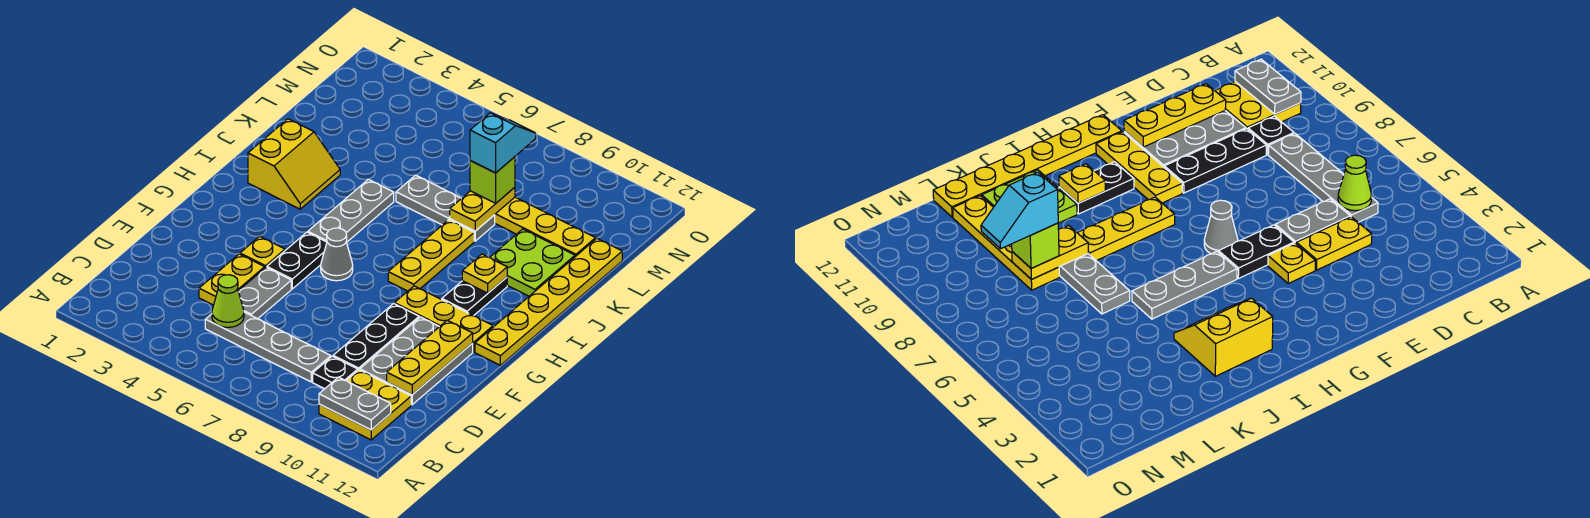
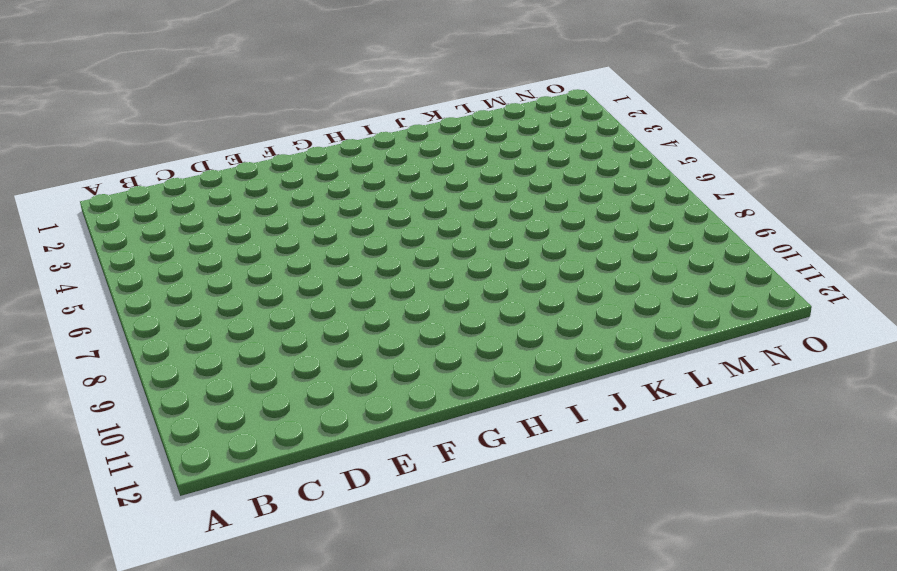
none -> yellow 2x2 plate [319,370,411,440]
none -> grey 1x4 plate [205,312,331,382]
none -> black 1x1 plate [313,356,358,389]

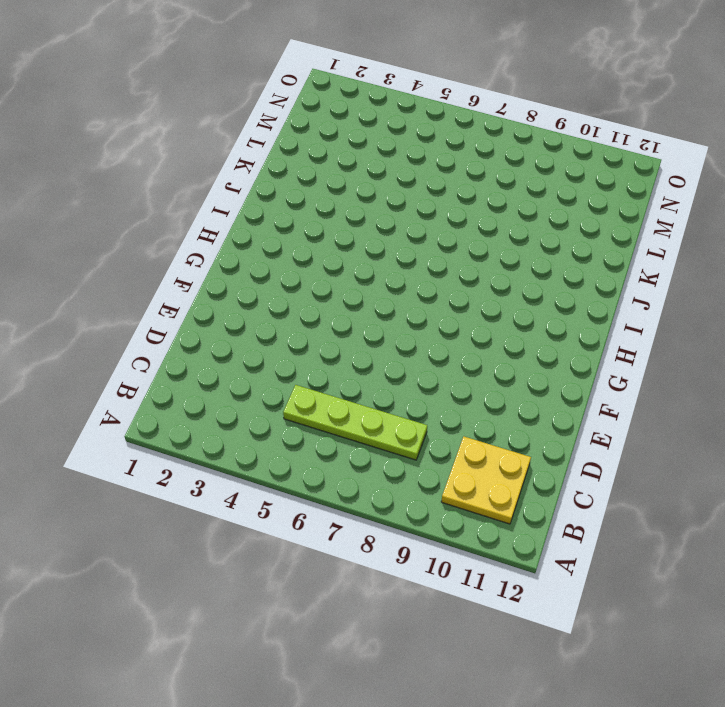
lime 1x4 plate [283,385,427,460] -> grey 1x4 plate [205,312,331,382]
none -> black 1x1 plate [313,356,358,389]
none -> yellow 1x2 plate [199,254,265,305]
none -> grey 1x2 plate [238,268,291,319]

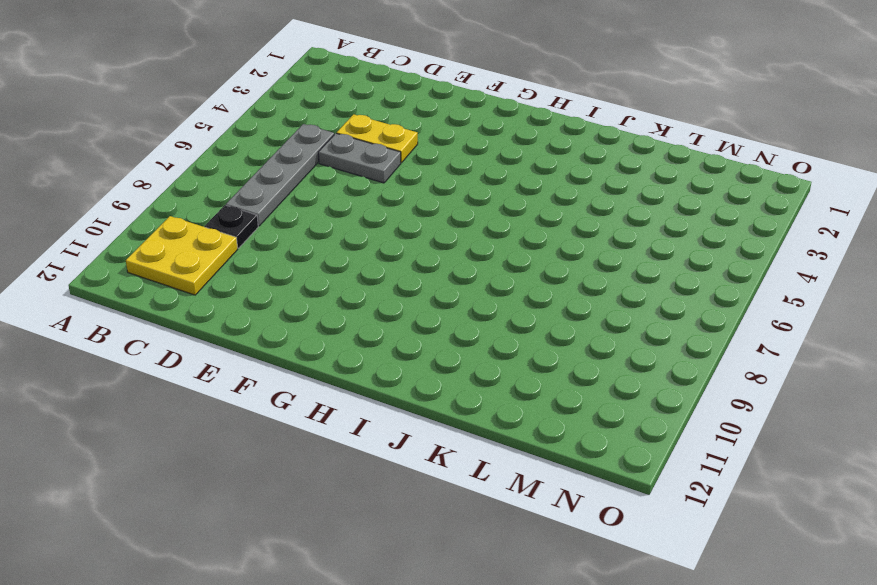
none -> black 1x3 plate [333,304,419,370]
none -> grey 2x3 plate [360,317,473,405]
none -> yellow 1x1 plate [240,236,285,268]

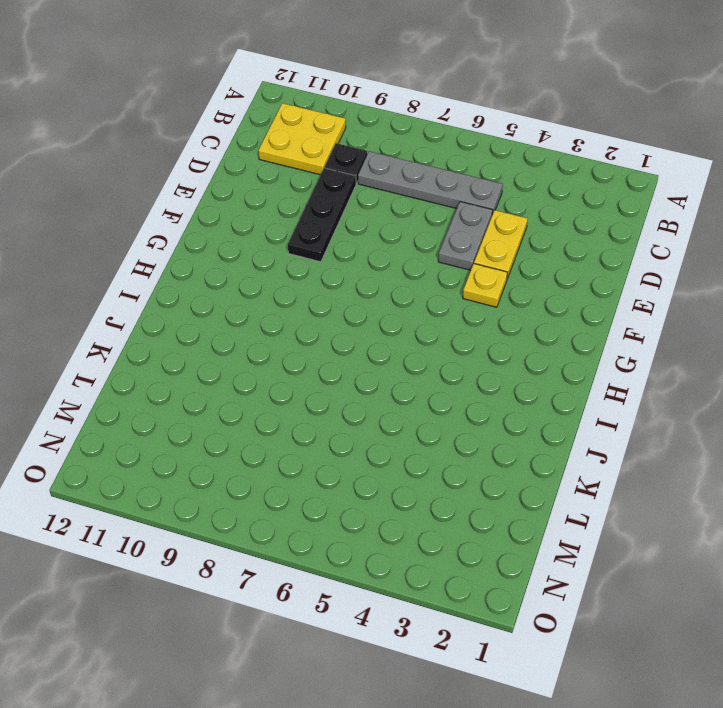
none -> grey 2x3 plate [360,317,473,405]
none -> black 1x2 plate [267,232,327,289]
none -> grey 1x1 cone [321,228,353,281]

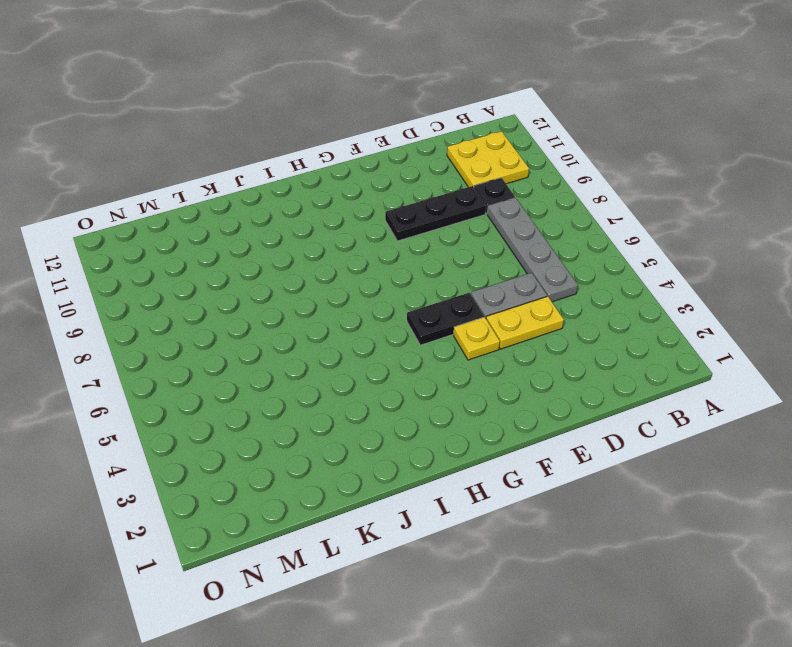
none -> grey 2x3 plate [360,317,473,405]
none -> grey 1x1 cone [321,228,353,281]
none -> yellow 1x3 plate [395,286,493,352]

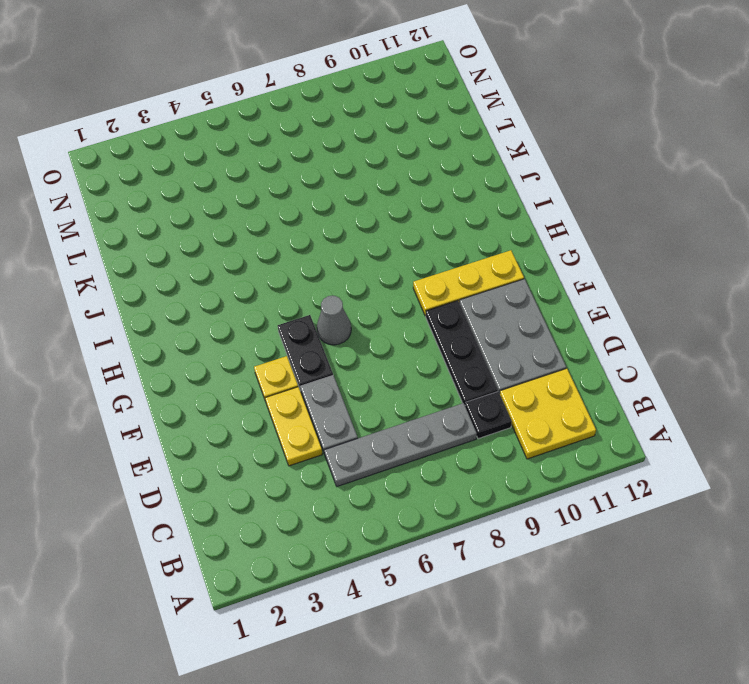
none -> yellow 1x6 plate [475,239,622,365]
none -> grey 1x3 plate [308,179,394,242]
none -> yellow 1x3 plate [388,220,474,291]

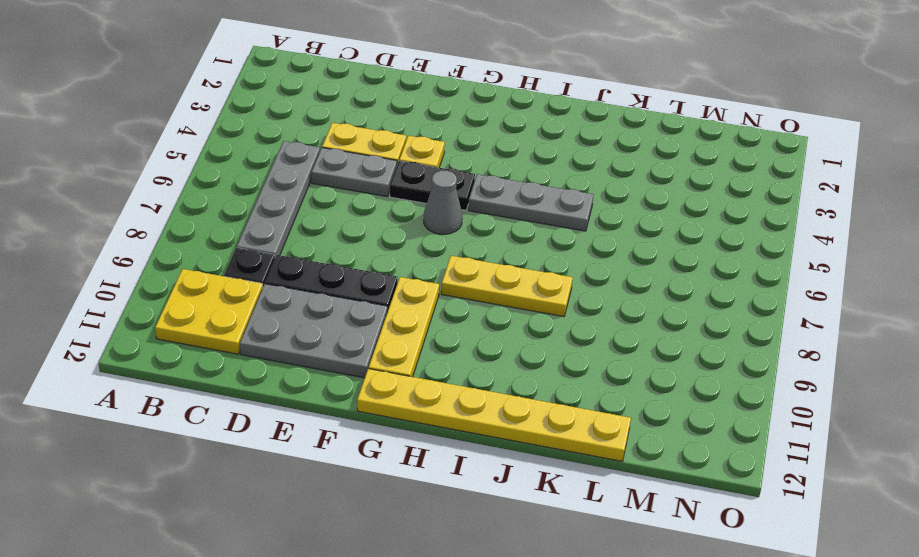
none -> black 1x2 plate [442,277,507,316]
none -> yellow 2x2 slope [248,119,340,209]
none -> lime 2x2 plate [490,229,575,296]

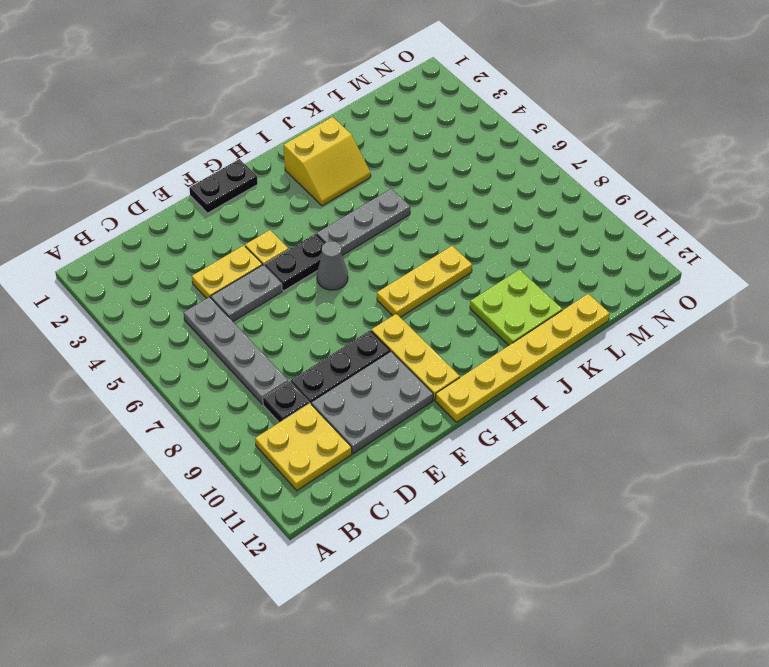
black 1x2 plate [189,159,258,213] -> black 1x2 plate moved to [442,277,507,316]
none -> grey 1x3 plate [396,175,495,241]
none -> yellow 1x4 plate [495,197,596,257]
none -> grey 1x2 plate [319,377,391,430]

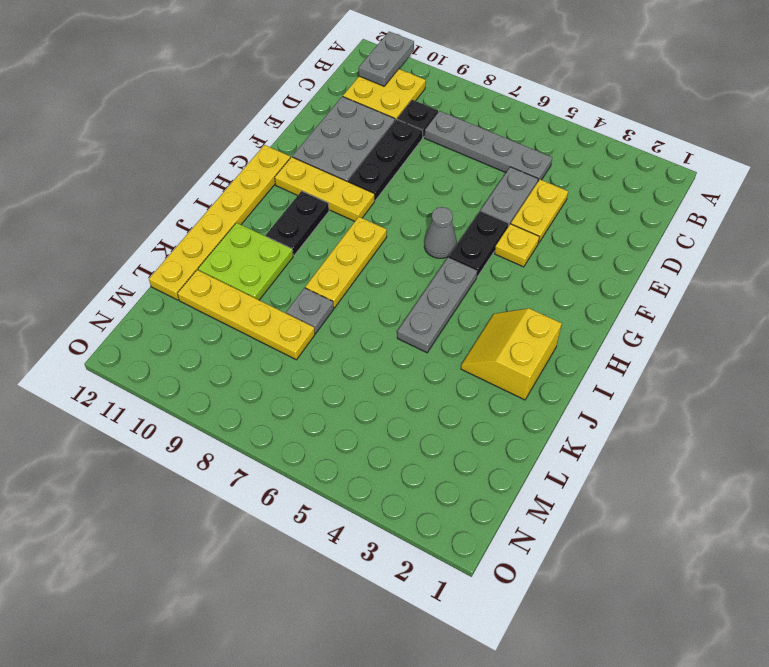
grey 1x2 plate [359,32,414,86] -> grey 1x2 plate turned to [319,377,391,430]
grey 1x1 plate [286,288,334,333] -> grey 1x3 plate [396,175,495,241]
none -> lime 1x1 cone [212,275,244,327]
none -> yellow 1x3 plate [387,320,473,395]
none -> yellow 1x1 plate [462,254,507,293]

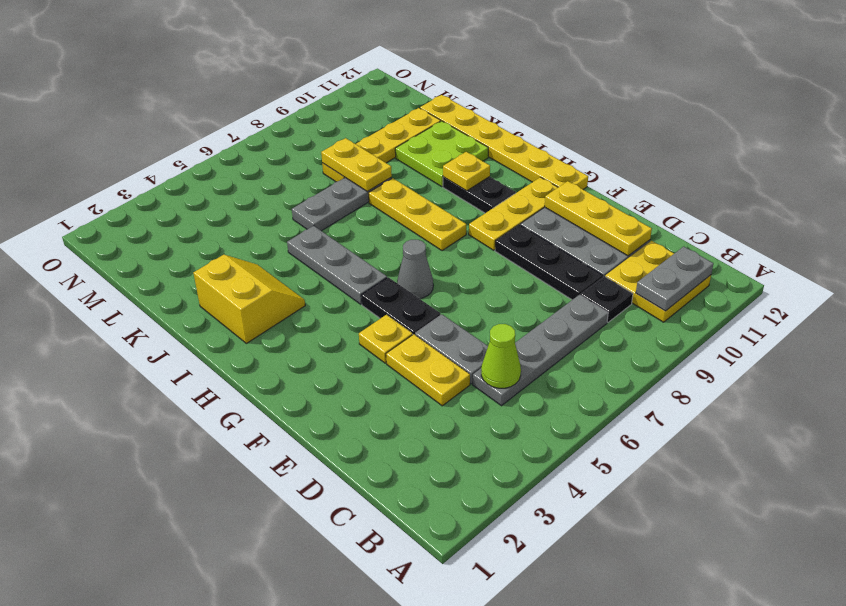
none -> lime 1x1 brick [470,157,515,203]
none -> cyan 1x2 slope [470,113,536,173]

